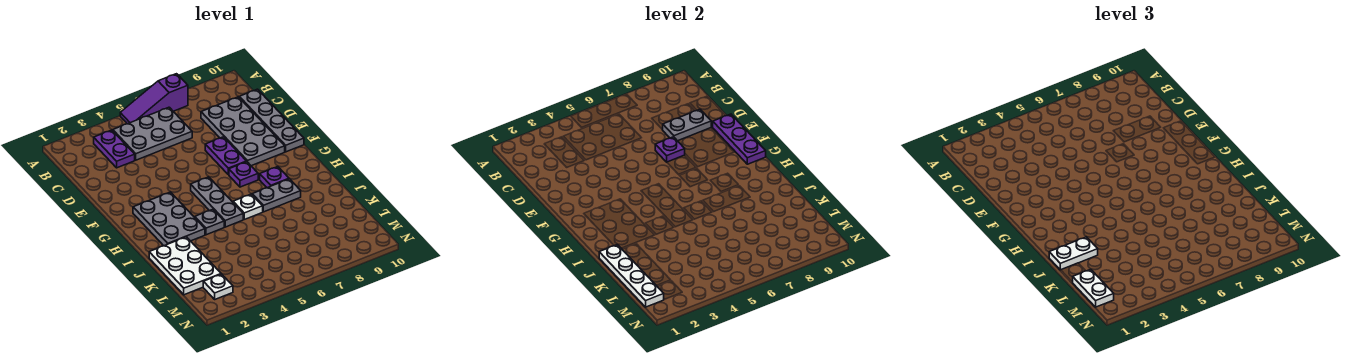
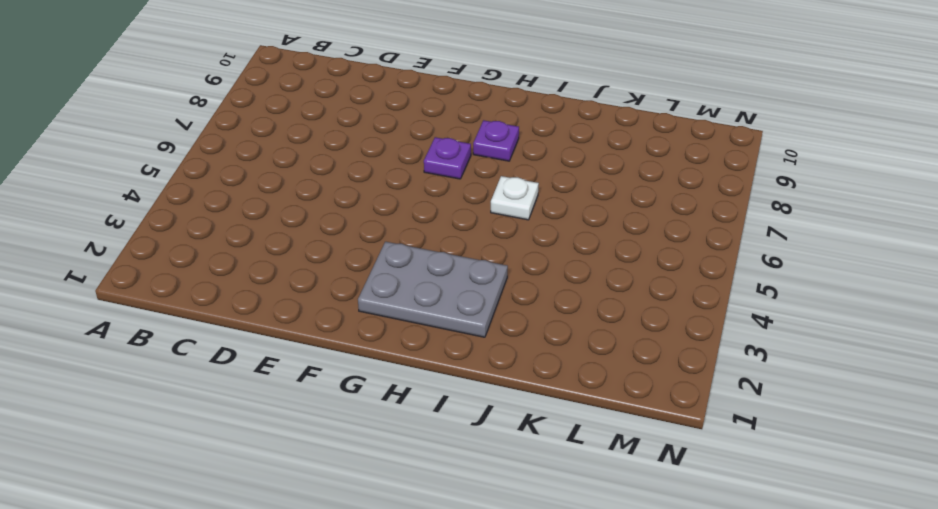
none -> purple 1x3 slope [120,74,188,124]
none -> purple 1x2 plate [94,130,135,168]
none -> grey 2x3 plate [113,107,192,160]

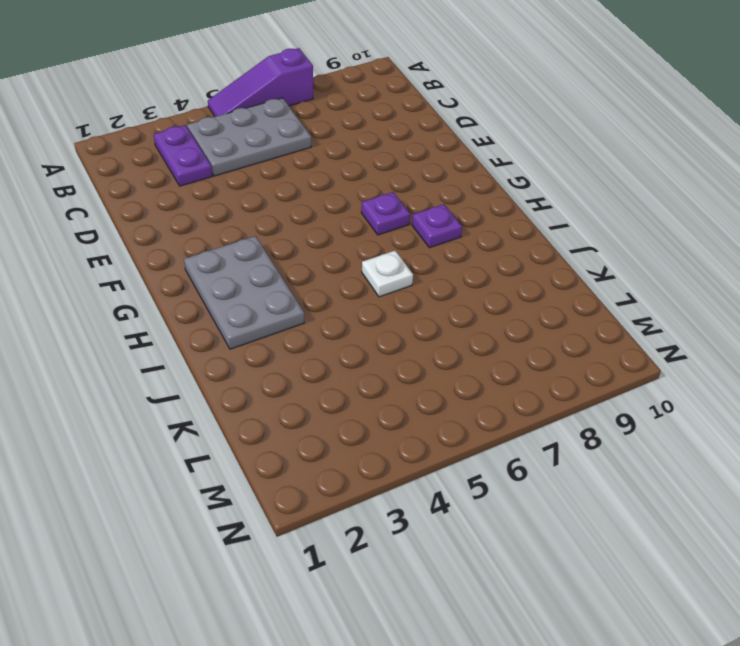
none -> grey 2x4 plate [201,97,285,166]
none -> grey 1x4 plate [239,89,304,152]
none -> purple 1x2 plate [205,137,246,175]

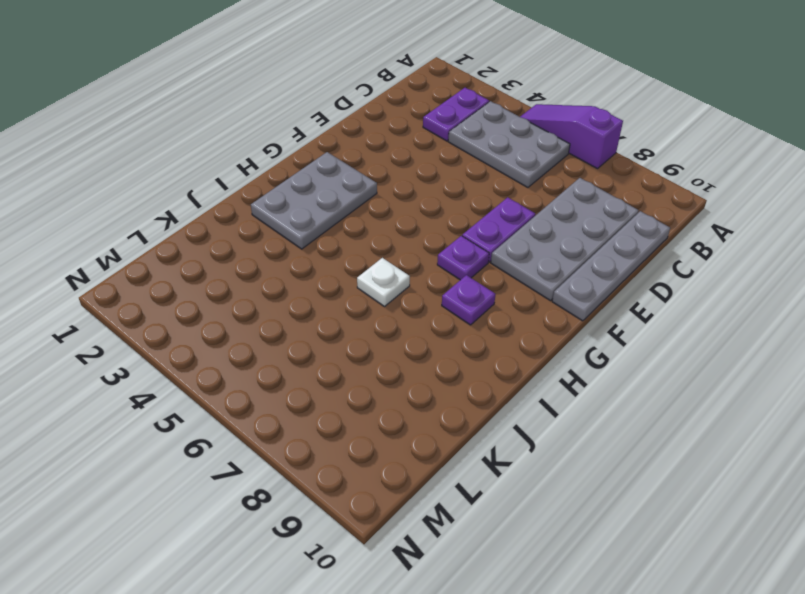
none -> grey 1x3 plate [191,177,243,227]
none -> grey 1x1 plate [195,209,224,235]
none -> grey 1x2 plate [252,179,301,212]

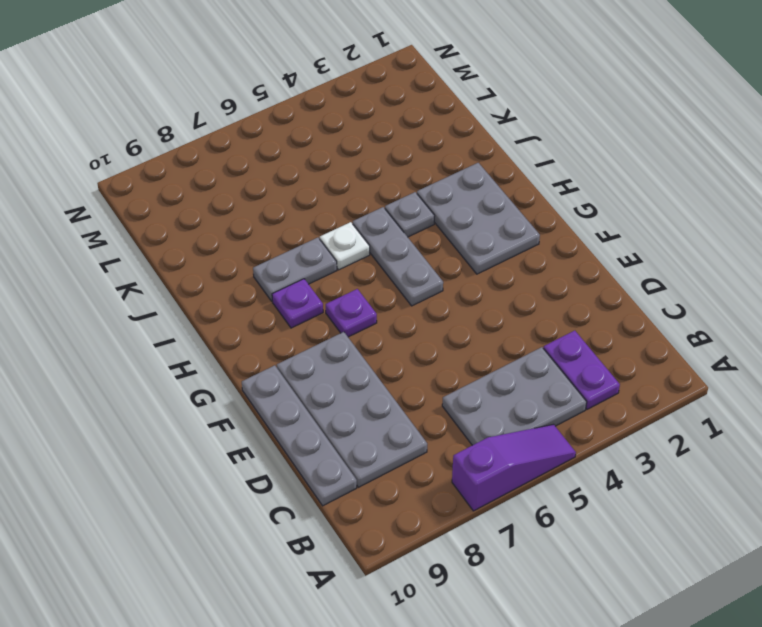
none -> purple 1x2 plate [205,137,246,175]
none -> white 2x3 plate [149,237,221,295]
none -> white 1x1 plate [203,274,233,299]

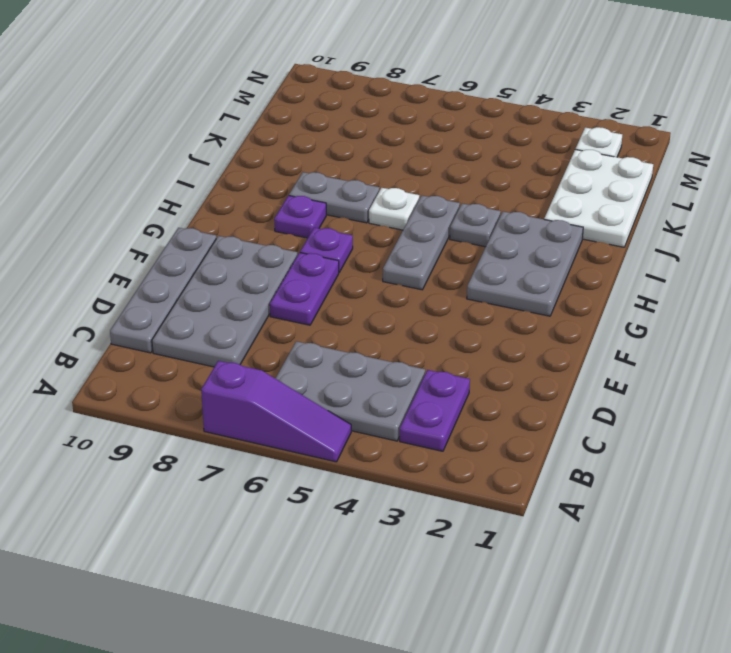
none -> grey 1x2 plate [663,109,711,141]
none -> purple 1x1 plate [655,137,685,162]
none -> purple 1x3 plate [713,114,766,164]

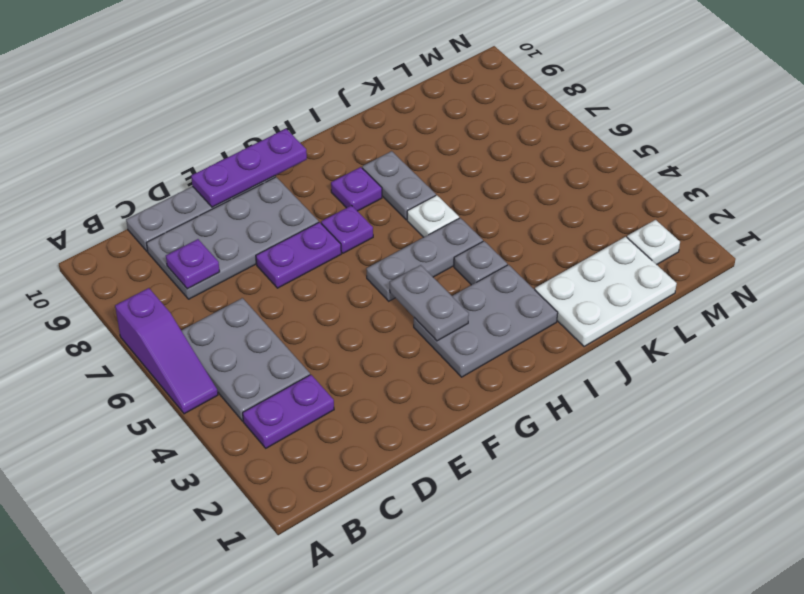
purple 1x1 plate [166,239,220,289] -> purple 1x1 plate moved to [655,137,685,162]
grey 1x2 plate [390,265,469,341] -> grey 1x2 plate moved to [663,109,711,141]
none -> white 1x4 plate [599,245,664,307]
none -> white 1x2 plate [1049,237,1098,270]
none -> white 1x2 plate [1072,269,1114,307]

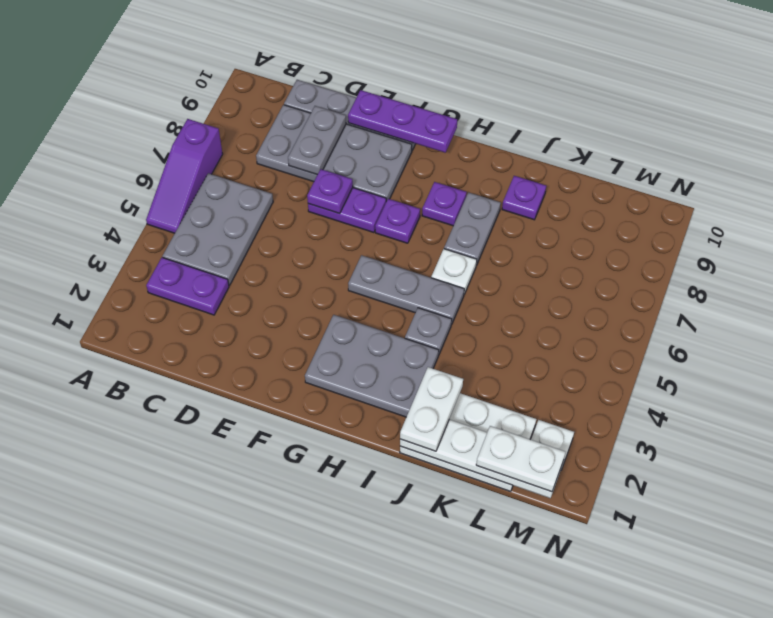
purple 1x1 plate [502,176,546,220] -> none

